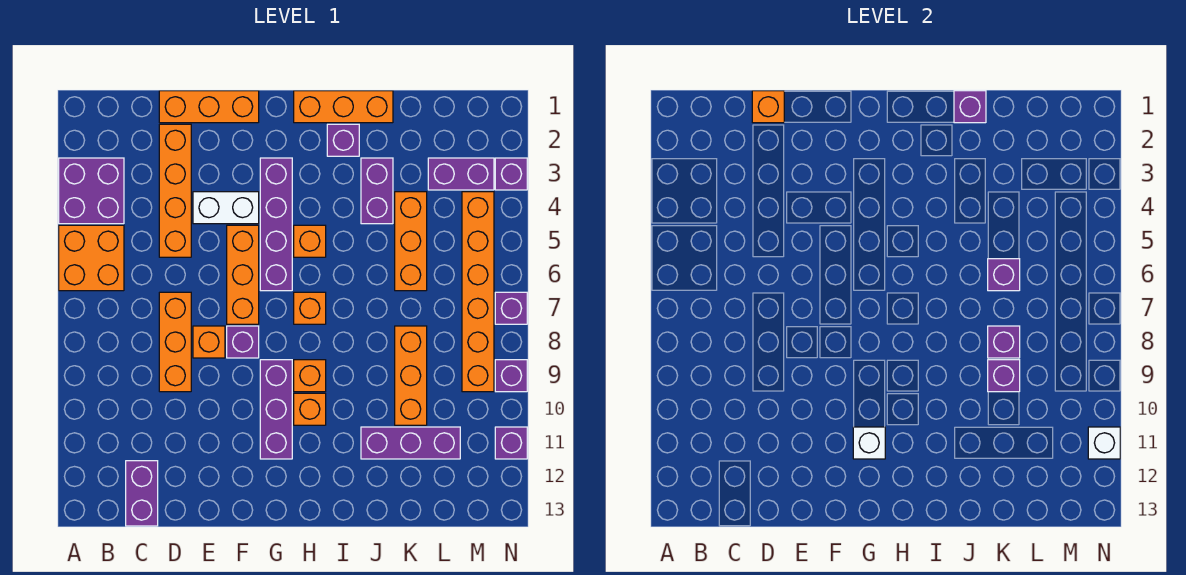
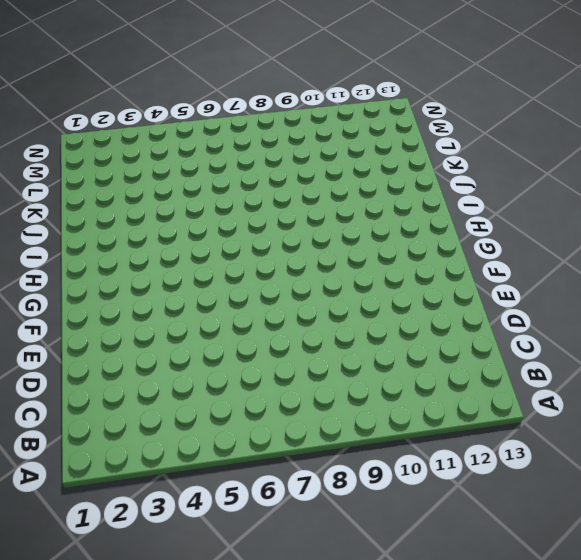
none -> purple 2x2 brick [59,158,124,224]
none -> orange 2x2 brick [59,225,124,291]
none -> purple 1x2 brick [126,461,158,526]
none -> orange 1x3 brick [159,91,259,123]

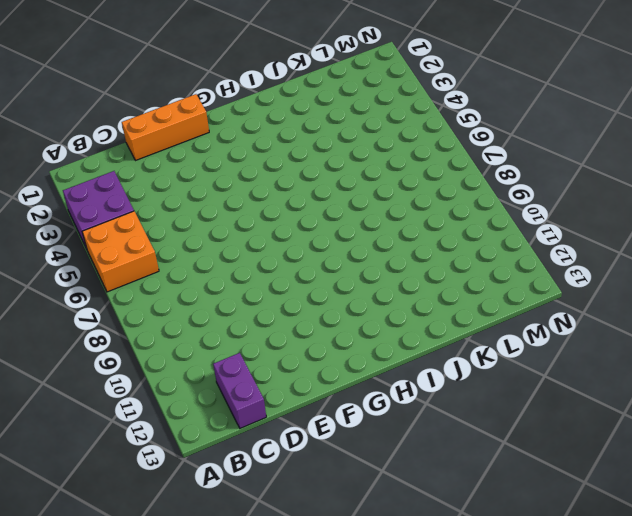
none -> orange 1x4 brick [159,124,191,257]
none -> orange 1x3 brick [159,292,191,392]
none -> white 1x2 brick [193,192,259,224]
none -> orange 1x1 brick [193,326,225,358]

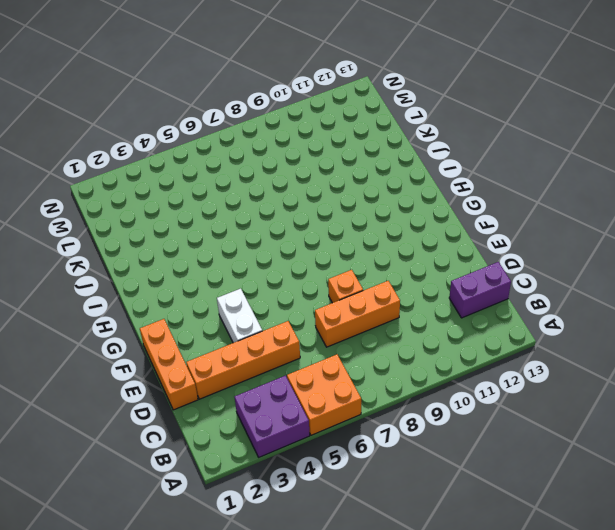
none -> orange 1x3 brick [227,225,259,324]
none -> purple 1x1 brick [227,326,259,358]
none -> purple 1x4 brick [260,158,292,291]
none -> purple 1x3 brick [260,360,292,459]

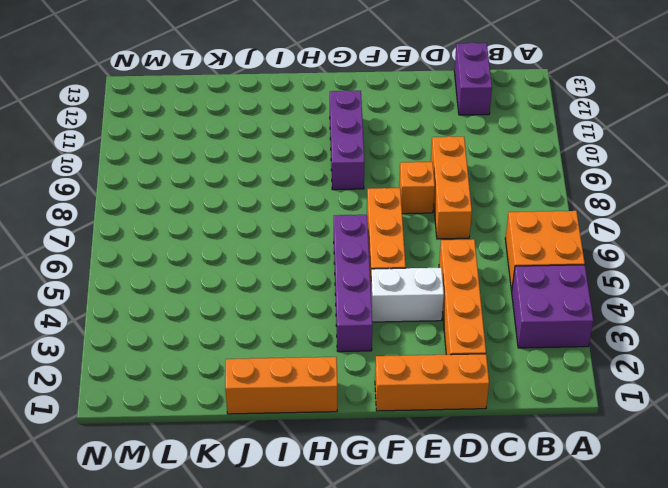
none -> purple 1x1 brick [227,326,259,358]
none -> orange 1x1 brick [294,225,326,257]
none -> orange 1x1 brick [294,292,326,324]
none -> orange 1x1 brick [294,360,326,392]

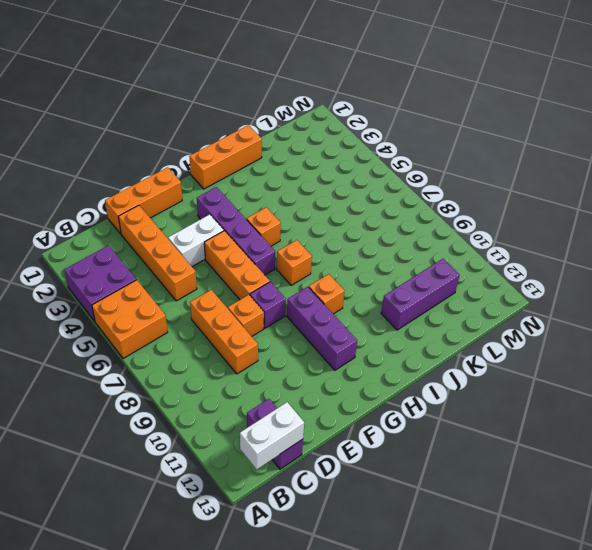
white 1x2 brick [240,402,304,469] -> none
none -> orange 1x1 brick [294,393,326,425]
none -> purple 1x1 brick [327,124,359,156]
none -> purple 1x2 brick [361,158,393,224]
none -> orange 1x3 brick [395,192,427,291]

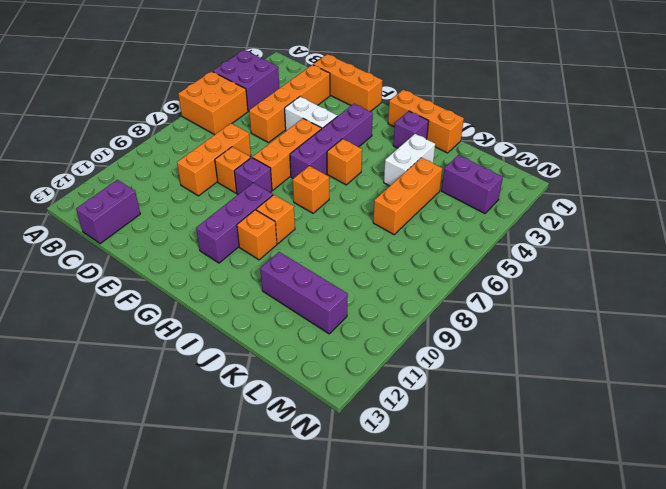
white 1x2 brick [384,134,435,186] -> purple 1x2 brick [361,158,393,224]
none -> orange 1x3 brick [395,326,427,425]
none -> orange 1x6 brick [462,192,494,392]
none -> purple 1x1 brick [495,158,527,190]
none -> purple 1x1 brick [495,292,527,324]

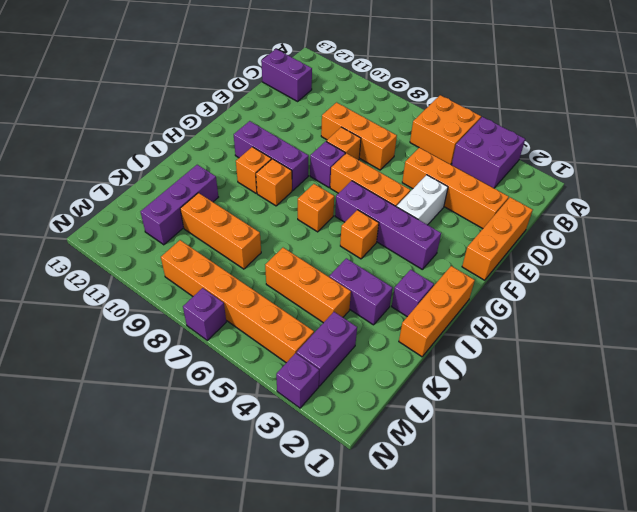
none -> purple 1x1 brick [495,360,527,392]
none -> purple 1x1 brick [495,427,527,459]
none -> orange 1x1 brick [752,91,784,123]
none -> white 1x1 brick [853,427,885,459]

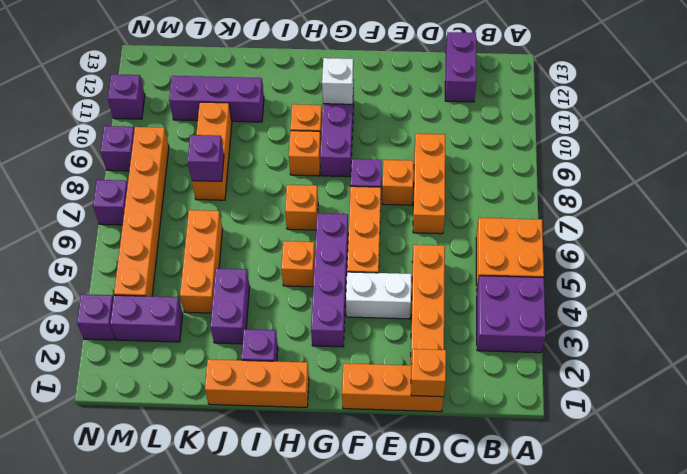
none -> purple 1x1 brick [954,91,986,123]
none -> purple 1x1 brick [988,259,1020,291]
none -> purple 1x1 brick [988,360,1020,392]
none -> white 1x1 brick [1088,427,1120,459]

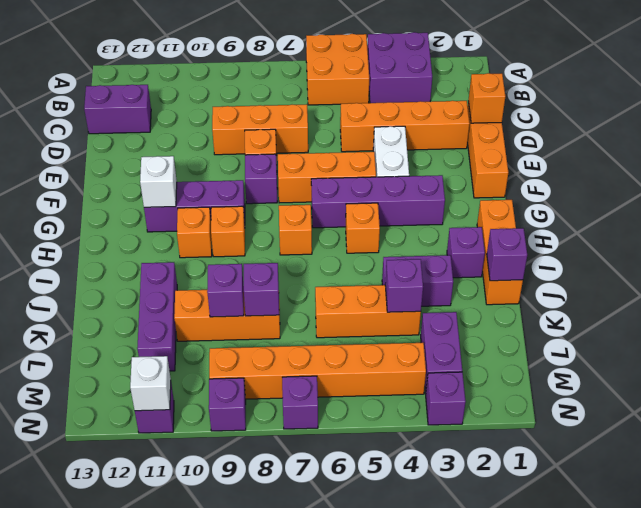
purple 1x1 brick [385,259,423,312] -> purple 1x1 brick moved to [988,259,1020,291]

